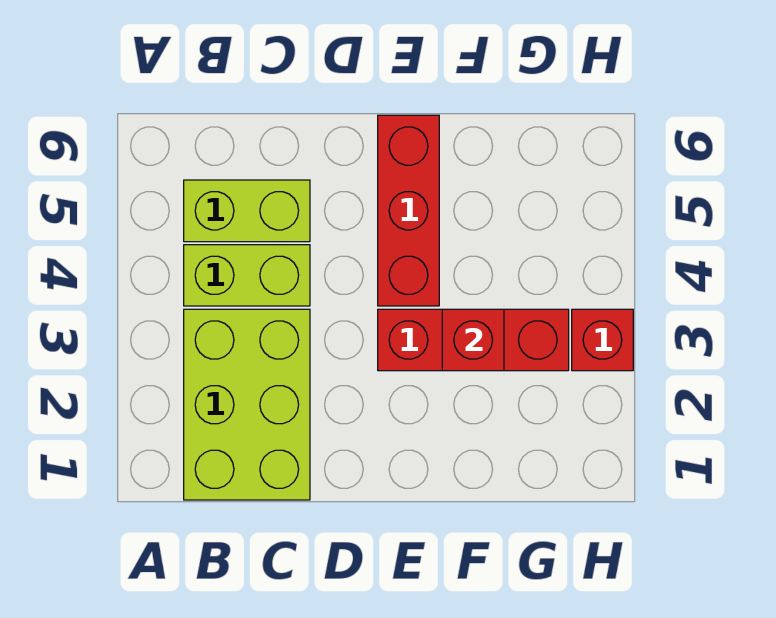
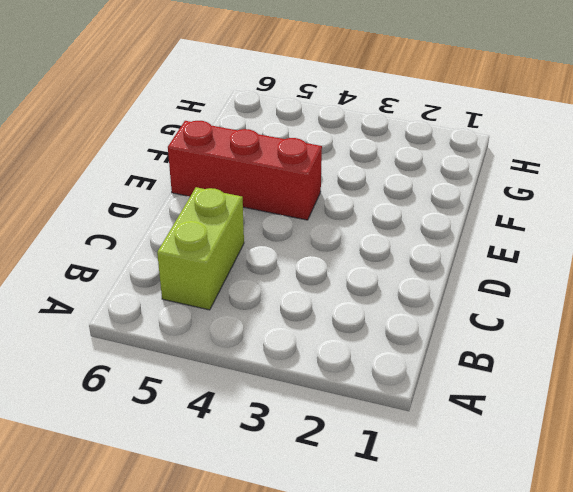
none -> lime 2x3 brick [184,309,310,500]
none -> lime 1x2 brick [184,245,310,306]

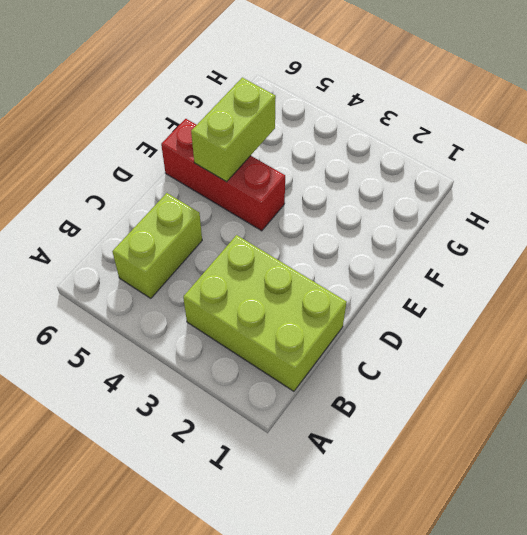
lime 1x2 brick [191,78,276,182] -> lime 1x2 brick moved to [184,245,310,306]
none -> red 1x3 brick [378,309,569,371]
none -> red 1x1 brick [572,309,633,371]

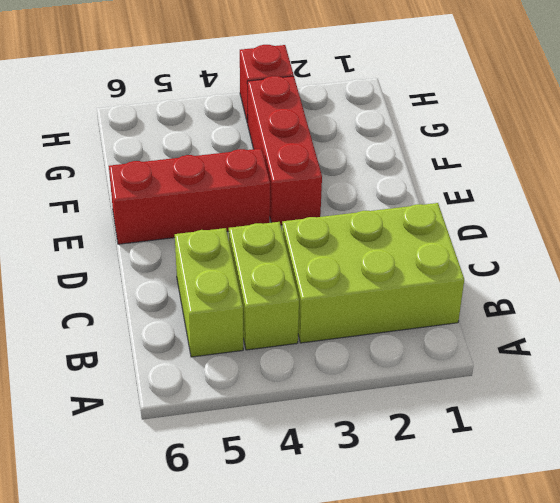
none -> red 1x1 brick [442,309,504,371]

